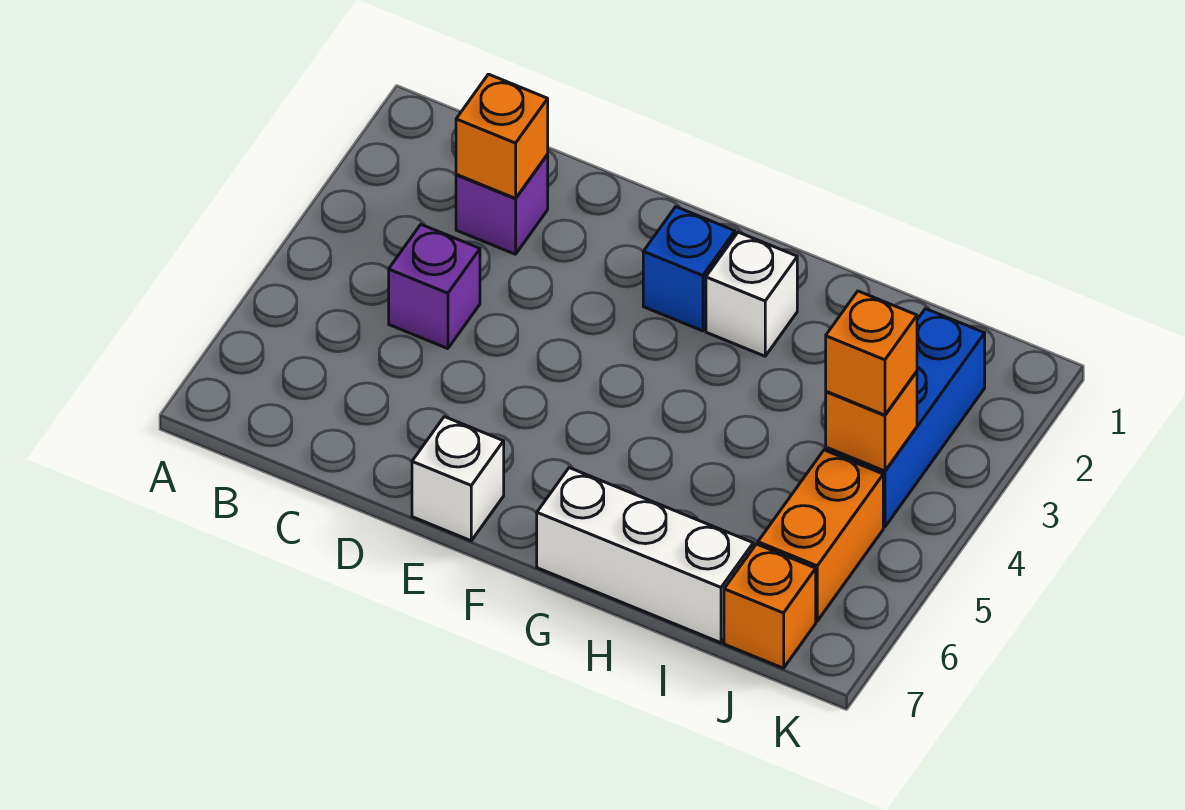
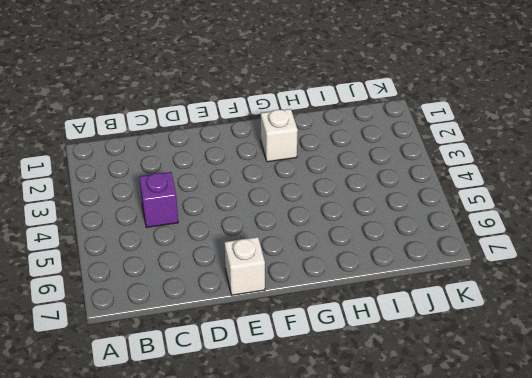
none -> purple 1x1 brick [456,155,548,254]
none -> blue 1x1 brick [643,207,735,331]
none -> white 1x3 brick [537,468,753,643]

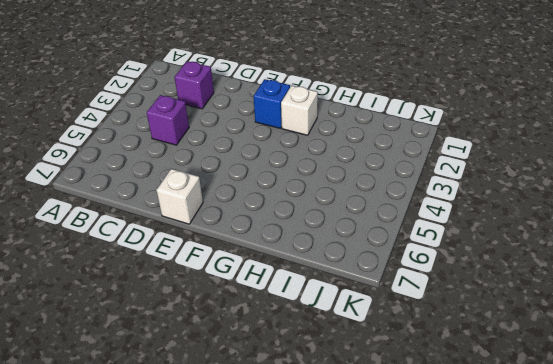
none -> white 1x3 brick [537,468,753,643]
none -> blue 1x3 brick [826,309,985,527]
none -> orange 1x2 brick [758,450,883,621]

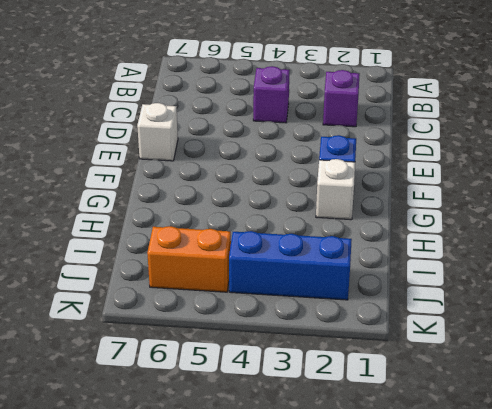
none -> white 1x3 brick [537,468,753,643]
none -> orange 1x1 brick [724,544,816,668]
none -> orange 1x1 brick [456,74,548,198]

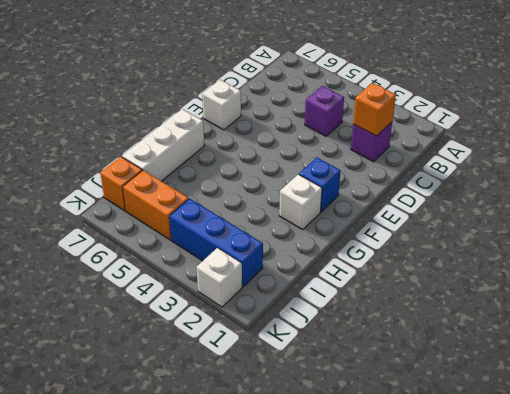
white 1x1 brick [197,248,242,307] -> none
none -> orange 1x1 brick [826,372,917,471]
none -> orange 1x1 brick [826,291,917,415]

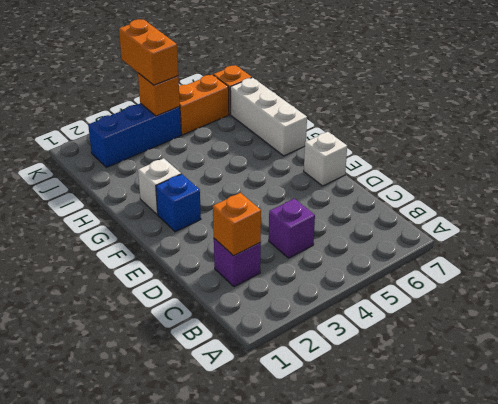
orange 1x2 brick [119,19,178,85] -> orange 1x1 brick [826,291,917,415]

